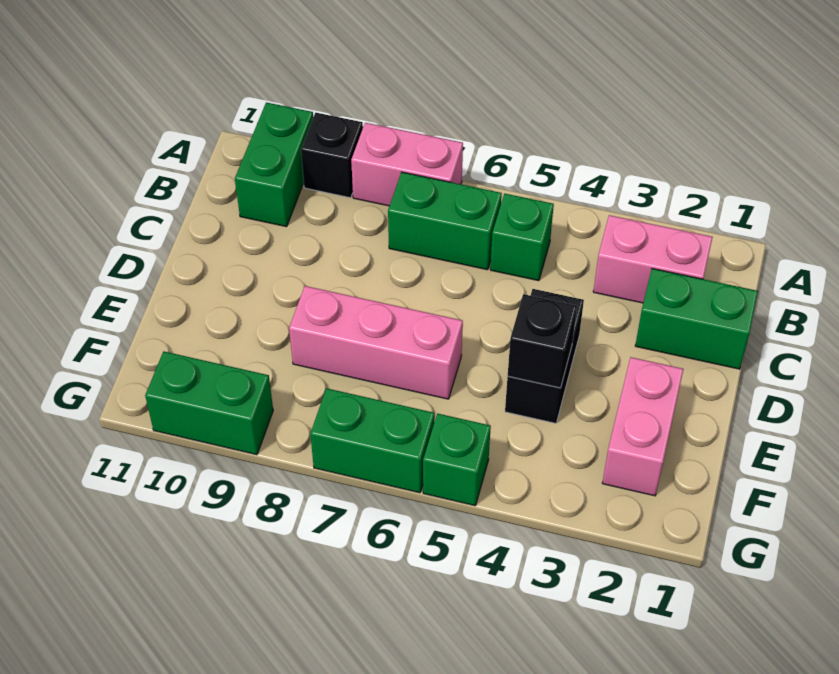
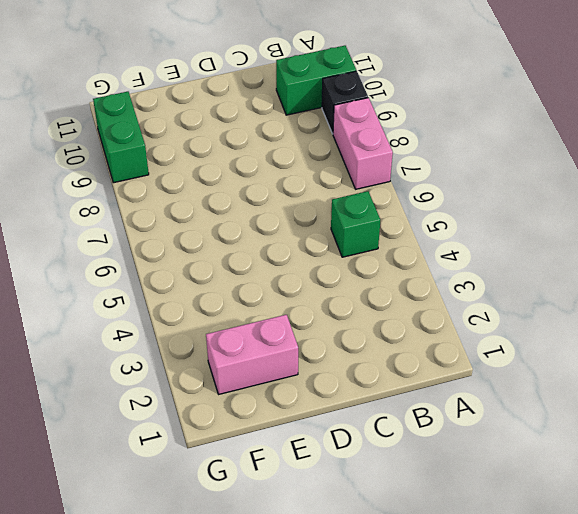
none -> pink 1x2 brick [593,215,713,303]
none -> green 1x2 brick [388,172,502,270]
none -> green 1x2 brick [635,269,758,369]

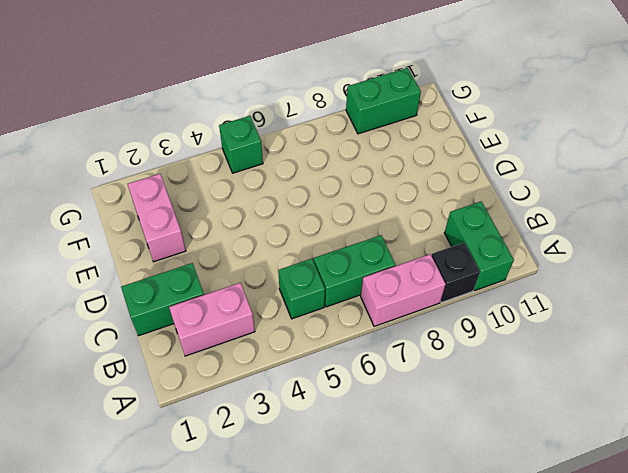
none -> black 1x2 brick [505,289,584,423]
none -> pink 1x3 brick [289,286,463,399]
none -> green 1x2 brick [310,388,434,493]

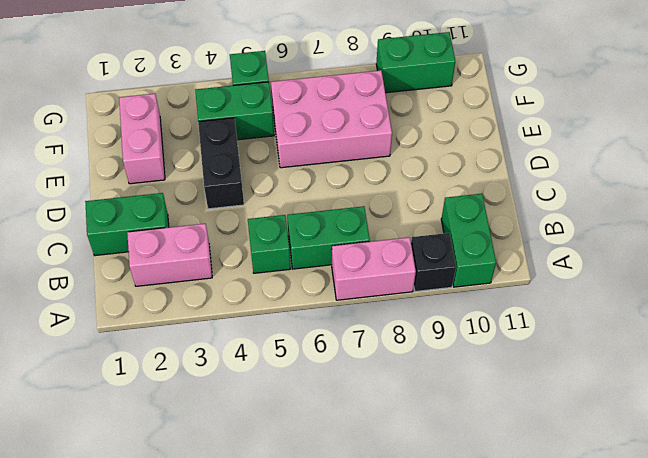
pink 2x3 brick [271,70,392,168] -> pink 1x3 brick [289,286,463,399]
green 1x2 brick [195,82,274,140] -> green 1x2 brick moved to [310,388,434,493]
none -> black 1x1 brick [508,294,577,388]

